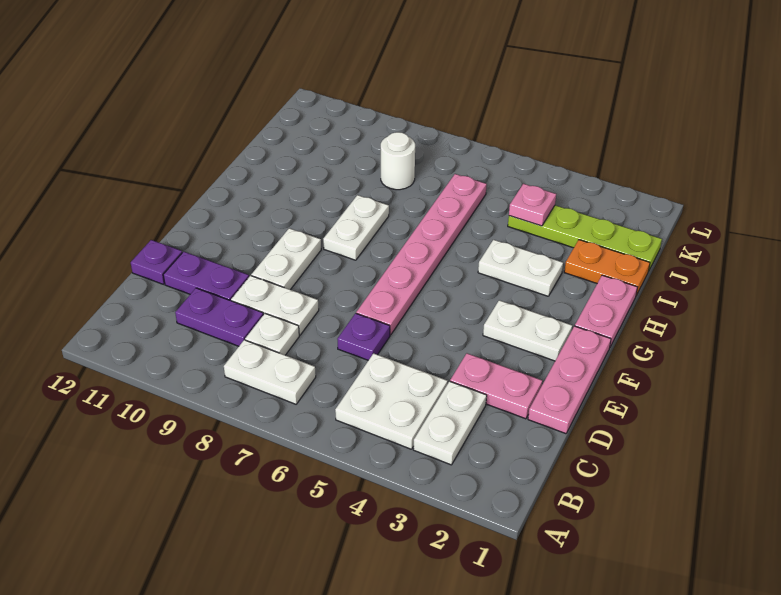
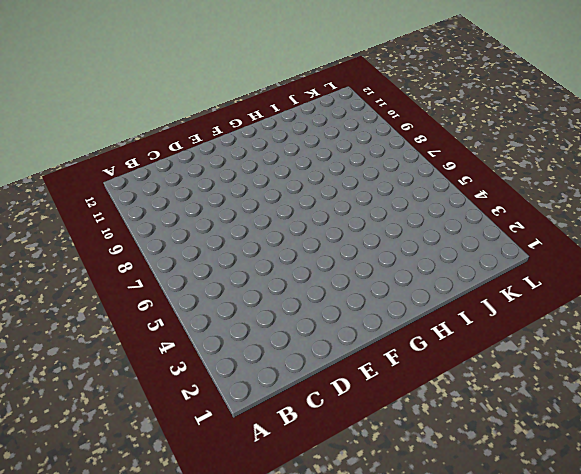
none -> white 1x2 plate [413,381,487,465]
none -> white 2x2 plate [335,353,448,449]
none -> white 1x2 plate [224,340,316,404]

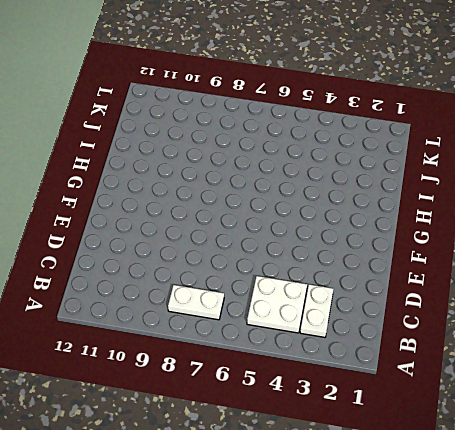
none -> white 1x1 plate [245,314,299,355]
none -> purple 1x2 plate [175,288,263,346]
none -> pink 1x3 plate [528,326,611,434]

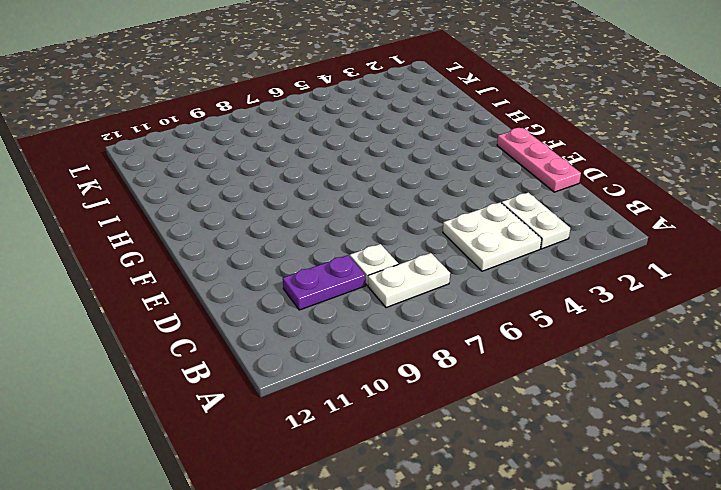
none -> pink 1x2 plate [450,353,542,419]
none -> purple 1x1 plate [337,313,390,360]
none -> white 1x2 plate [231,276,319,335]

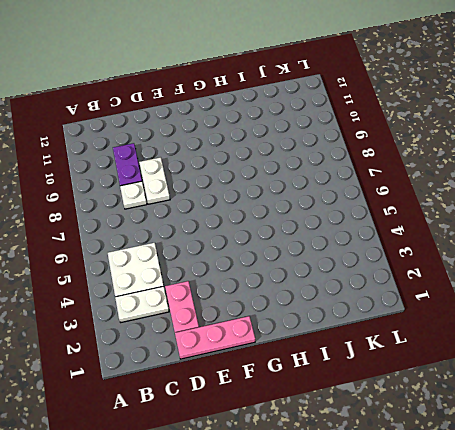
none -> white 1x2 plate [224,340,316,404]
none -> purple 1x1 plate [337,313,390,360]
none -> purple 1x2 plate [164,252,249,301]

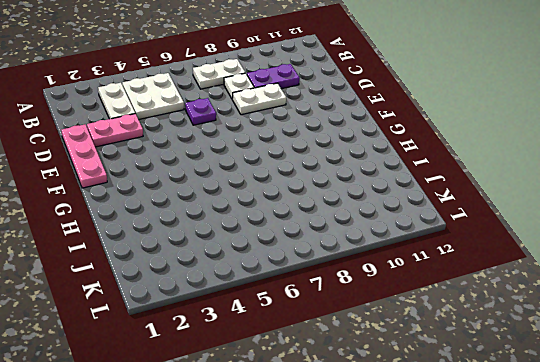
none -> purple 1x2 plate [164,252,249,301]
none -> purple 1x1 plate [131,240,182,284]
none -> pink 1x6 plate [356,174,487,335]

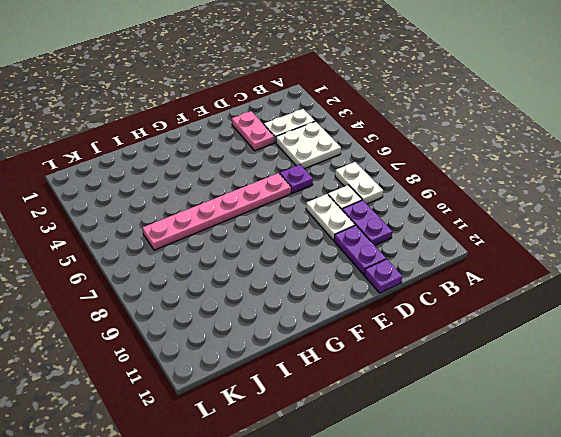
none -> pink 1x3 plate [528,326,611,434]
none -> white 1x2 plate [251,228,321,290]
none -> white 1x2 plate [483,300,572,361]

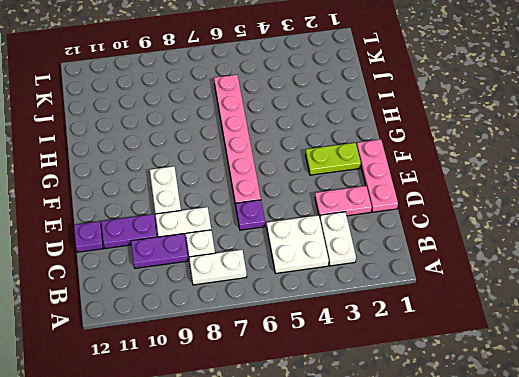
lime 1x2 plate [306,143,361,175] -> white 1x2 plate [483,300,572,361]
none -> pink 1x2 plate [575,275,637,347]
none -> white 1x2 plate [323,195,389,260]
none -> white 1x2 plate [478,240,563,296]

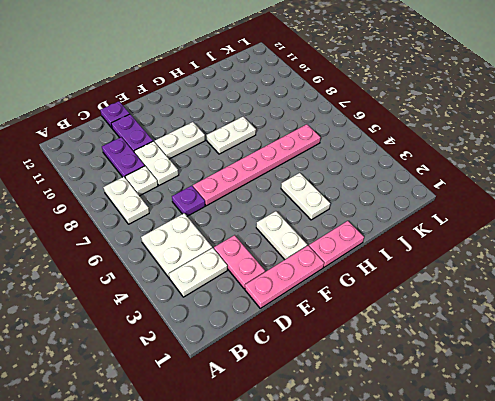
none -> orange 1x2 plate [564,240,650,295]
none -> lime 1x4 plate [508,205,662,272]
none -> white 1x1 round brick [381,132,415,190]

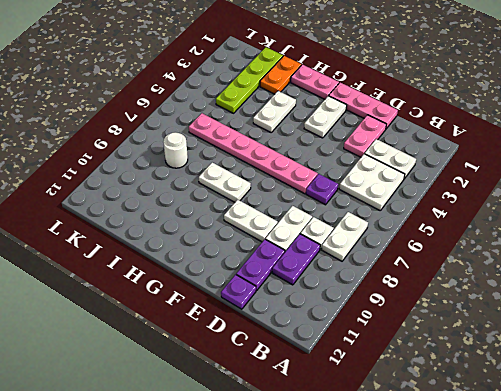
none -> pink 1x1 plate [509,184,556,226]

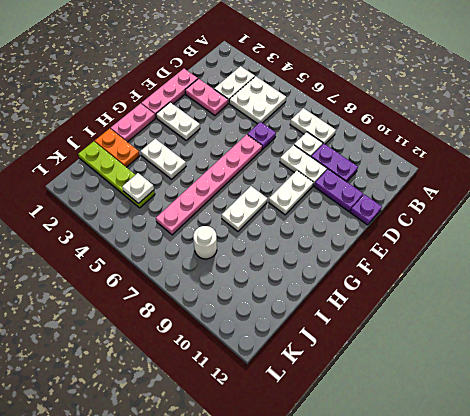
white 1x1 plate [122,173,154,203] -> pink 1x1 plate [509,184,556,226]

